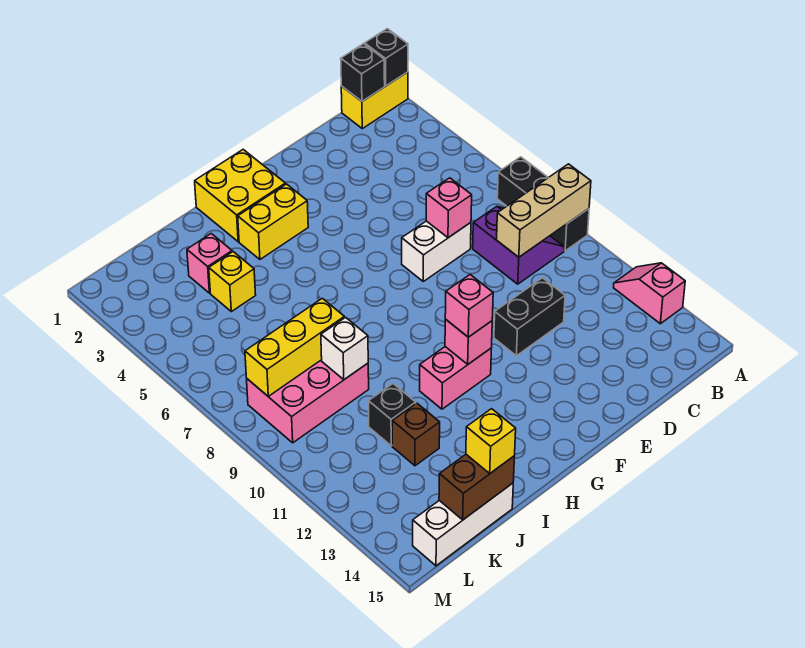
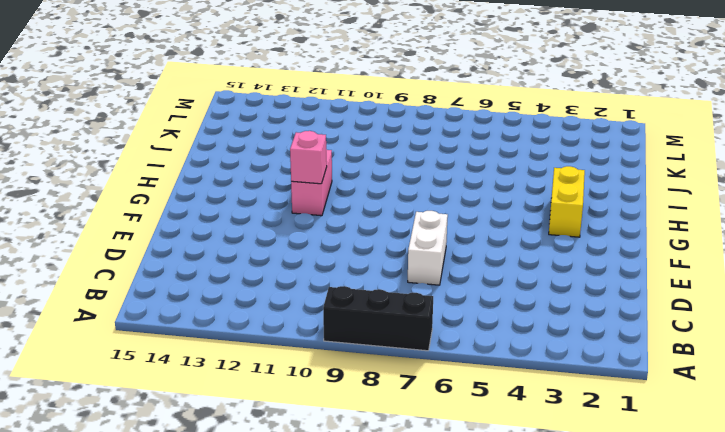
none -> yellow 1x2 brick [341,72,408,129]
none -> pink 1x2 slope [614,263,685,324]
none -> purple 2x2 slope [473,206,564,284]

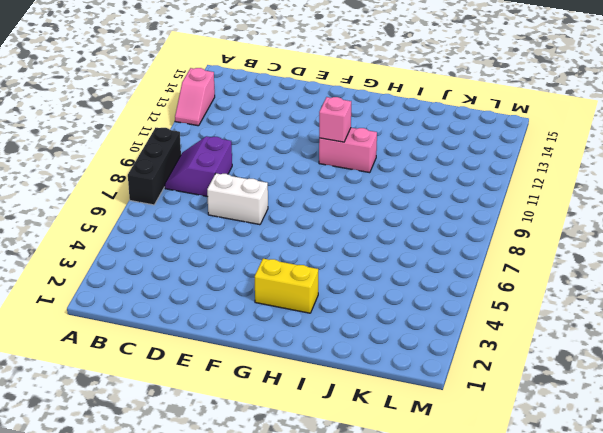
none -> yellow 1x2 brick [341,72,408,129]
none -> black 1x2 brick [494,278,565,356]
none -> yellow 2x2 brick [195,150,285,242]

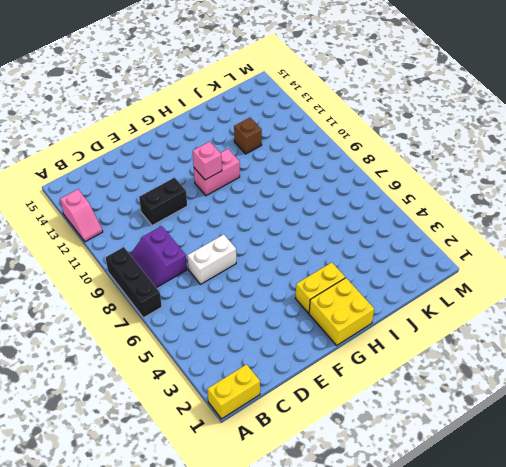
none -> pink 1x1 brick [187,234,232,293]
none -> yellow 1x1 brick [209,252,256,312]
none -> pink 2x3 brick [247,360,369,443]

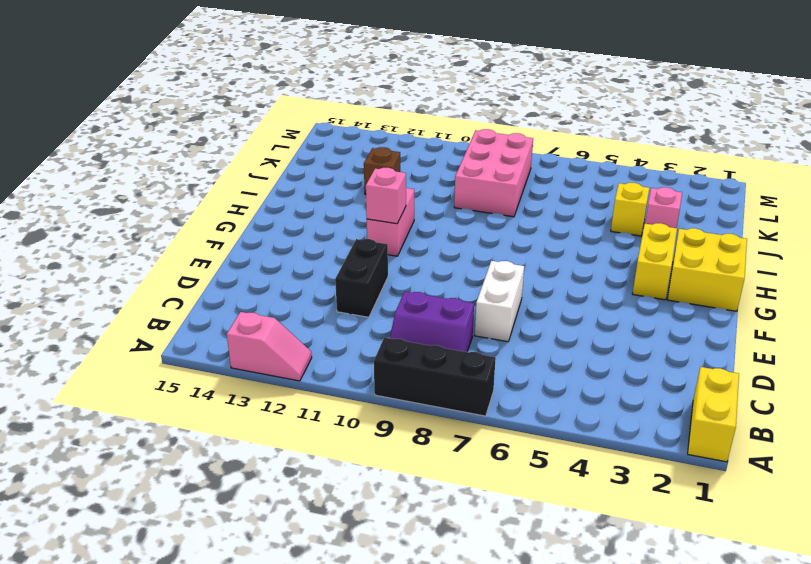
none -> black 1x1 brick [369,384,416,446]
none -> white 1x3 brick [413,483,513,566]
none -> black 1x1 brick [365,29,408,86]

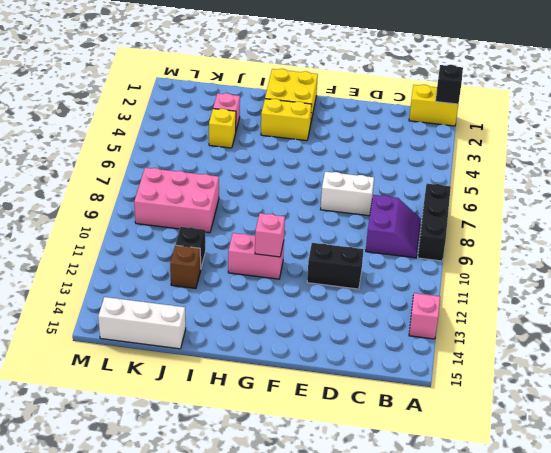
none -> tan 1x3 brick [497,164,591,257]
none -> black 1x1 brick [341,44,385,101]
none -> pink 1x1 brick [426,178,472,238]

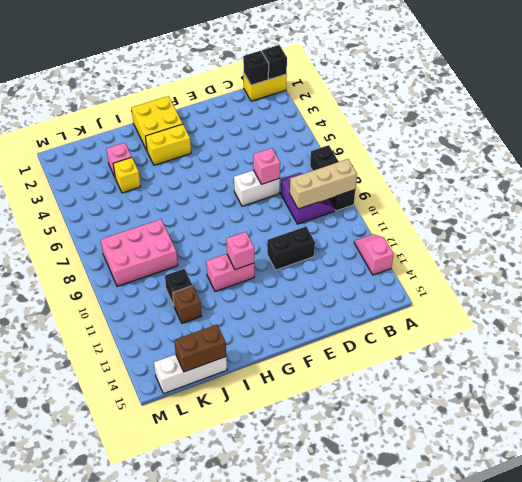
none -> yellow 1x3 brick [245,298,344,396]
none -> white 1x1 brick [321,317,368,380]
none -> pink 1x1 brick [445,275,493,337]

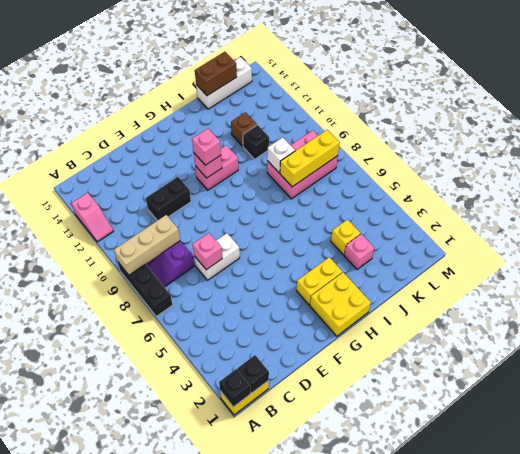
none -> yellow 1x1 brick [466,409,516,473]

